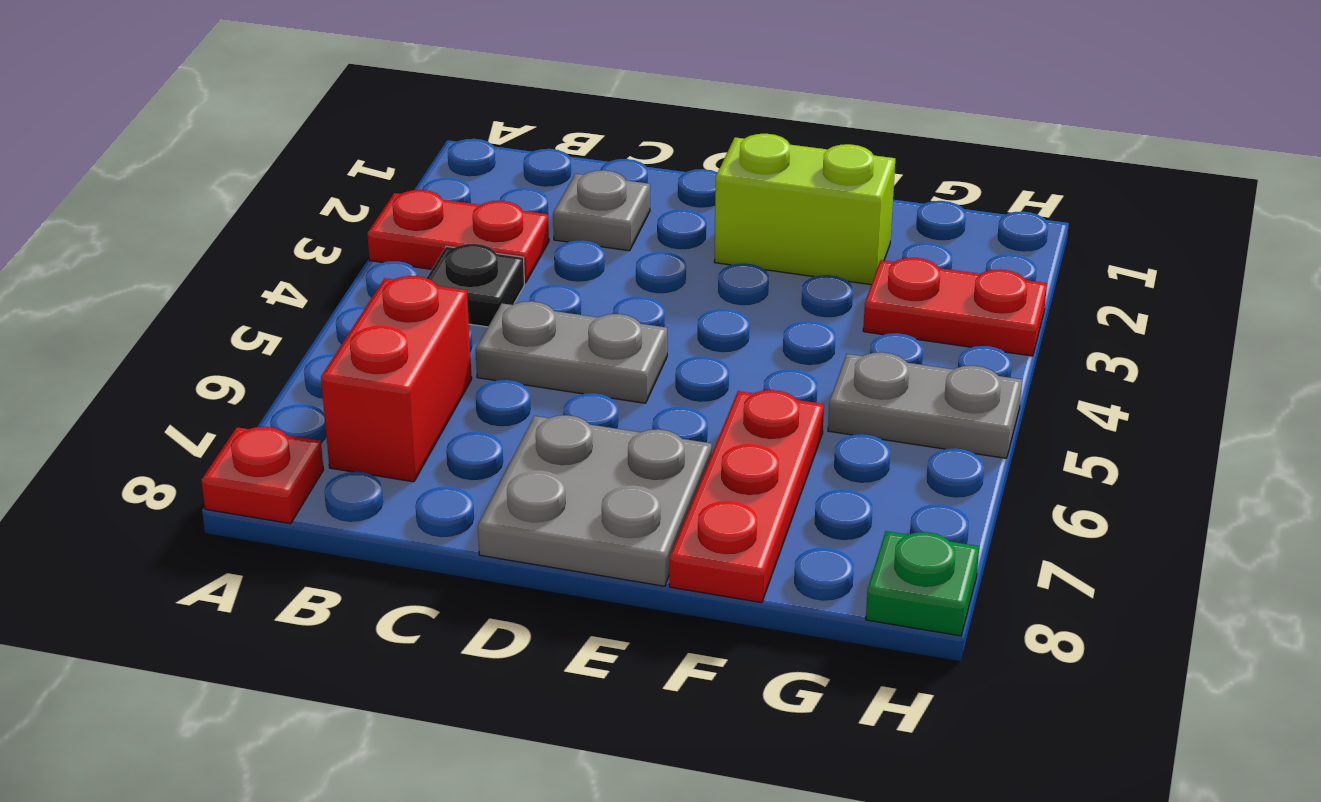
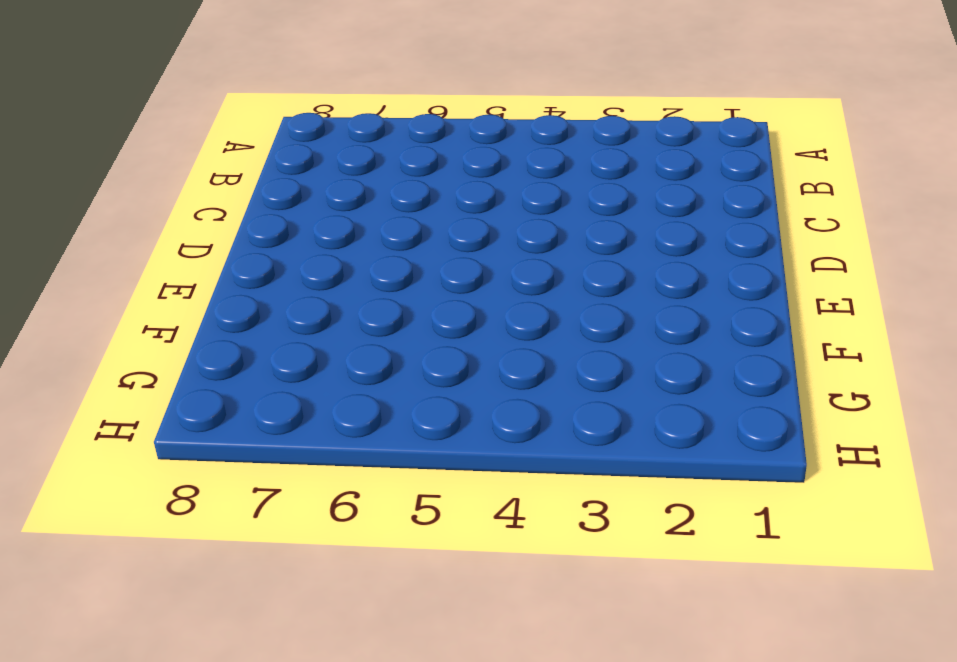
none -> red 1x2 plate [367,190,549,283]
none -> red 1x1 plate [201,427,324,524]
none -> black 1x1 plate [427,244,524,327]

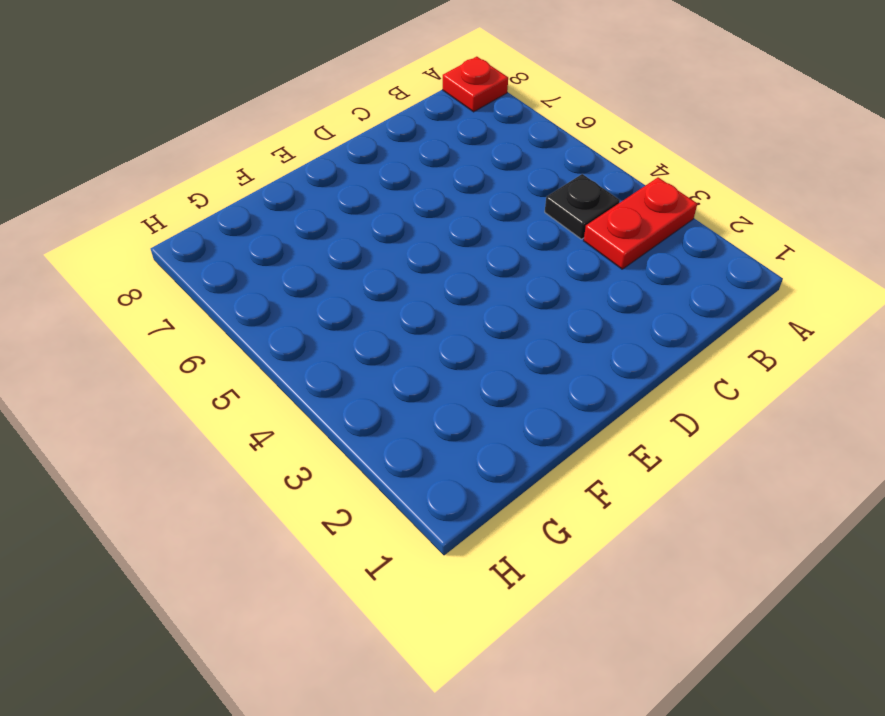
none -> red 1x2 brick [321,276,472,482]
none -> grey 1x1 plate [553,170,650,251]
none -> grey 1x2 plate [476,301,667,403]

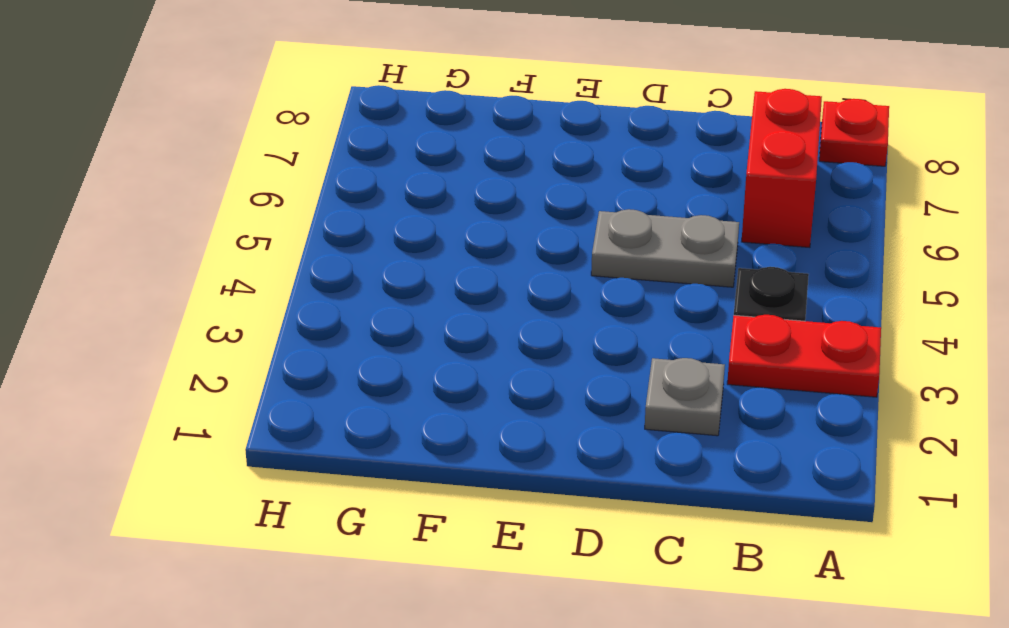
none -> grey 2x2 plate [478,415,712,586]
none -> lime 1x2 brick [715,134,895,285]
none -> red 1x3 plate [669,390,824,603]

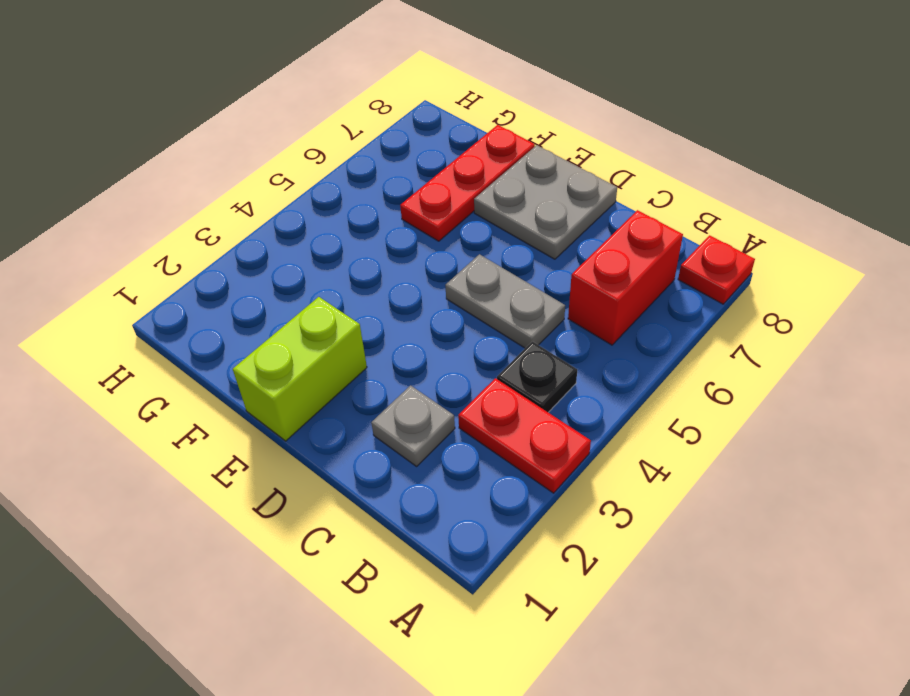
lime 1x2 brick [233,297,367,441] -> lime 1x2 brick turned to [715,134,895,285]
none -> red 1x2 plate [863,258,1047,356]
none -> grey 1x2 plate [828,352,1022,458]
none -> green 1x1 plate [866,531,979,636]

